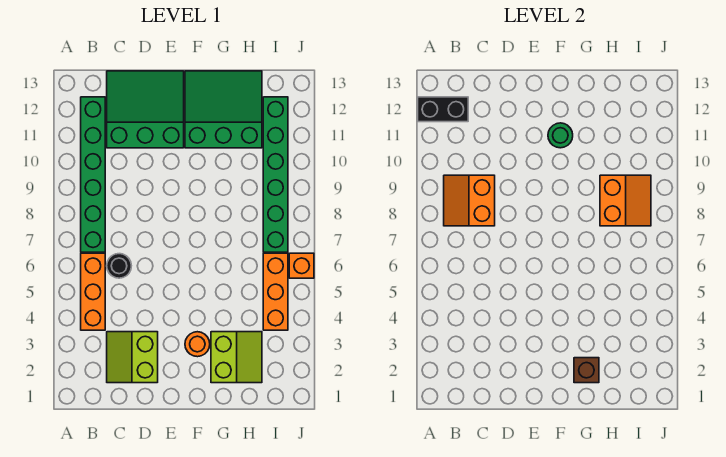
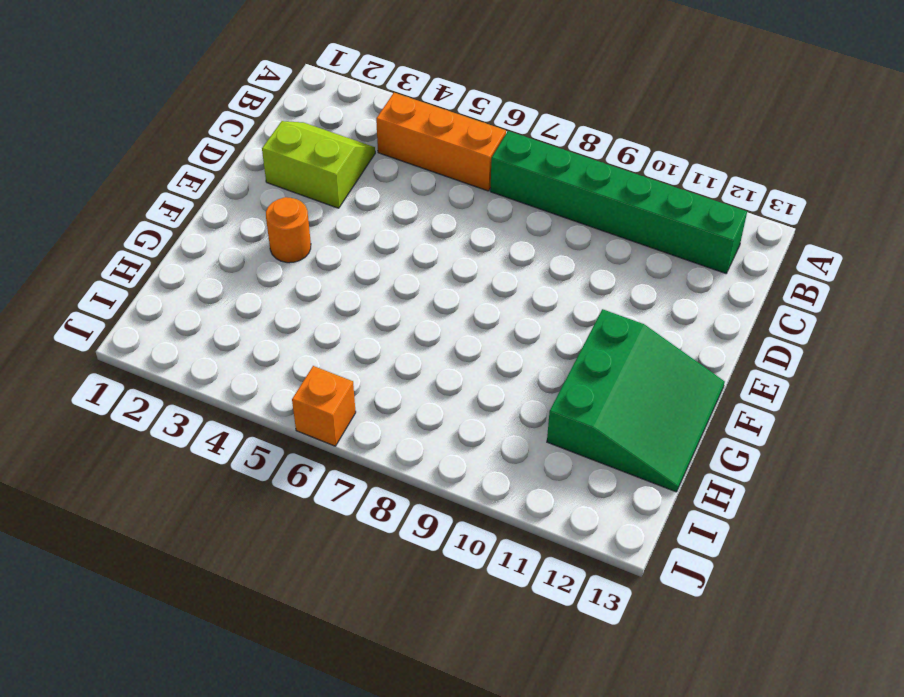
none -> black 1x1 round brick [107,254,131,278]
none -> green 3x3 slope [107,71,184,148]
none -> lime 2x2 slope [211,332,262,383]

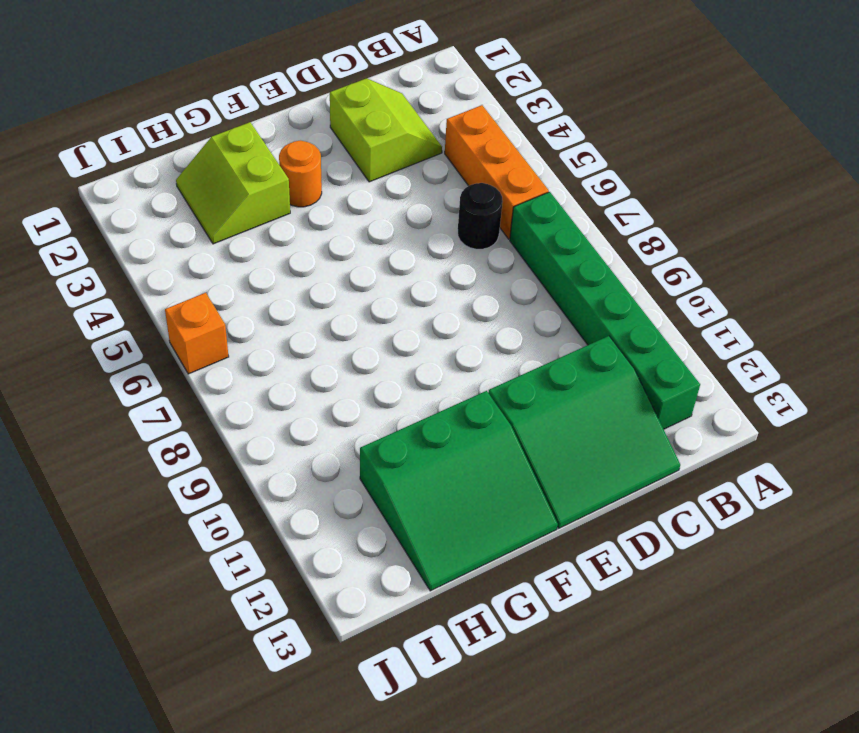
none -> orange 1x3 brick [263,253,288,330]
none -> green 1x6 brick [263,97,288,252]
none -> black 1x2 brick [418,97,468,122]

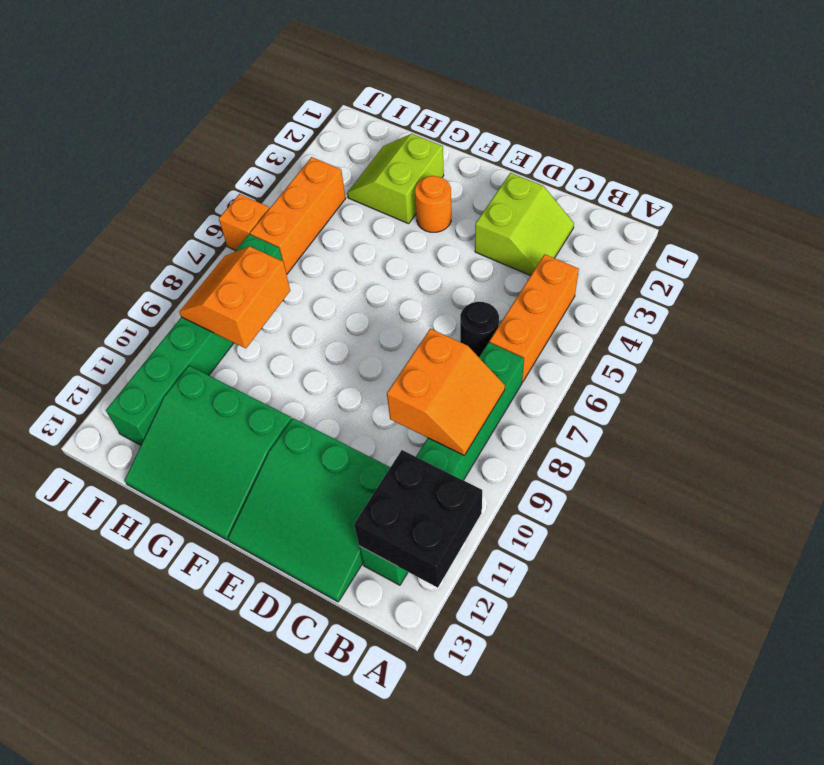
black 2x2 brick [354,450,482,588] -> black 1x2 brick [418,97,468,122]
none -> green 1x1 round brick [548,123,573,148]
none -> brown 1x1 brick [574,358,599,383]

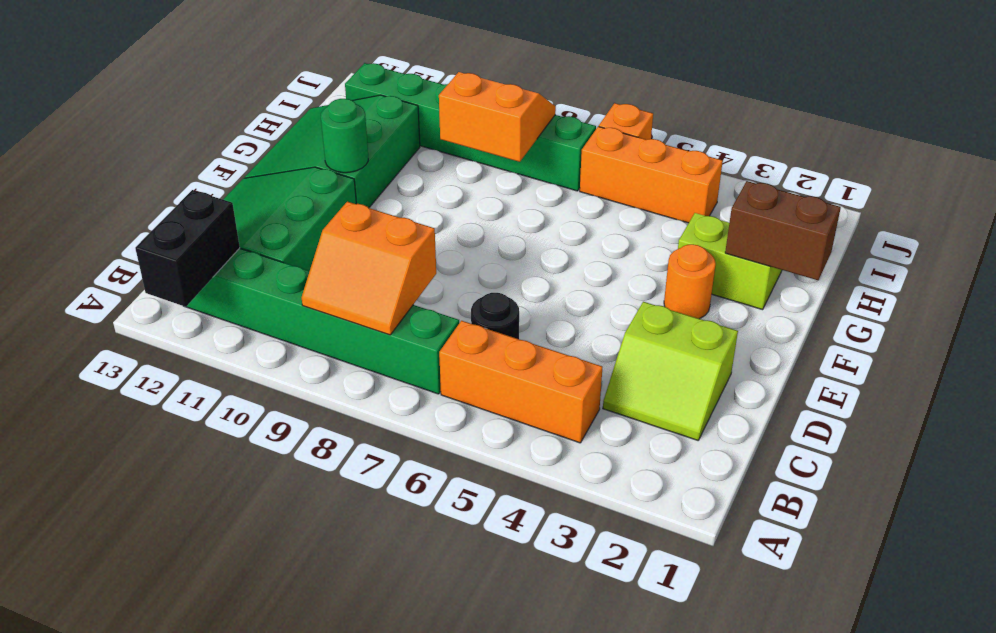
brown 1x2 brick [725,181,841,280] -> brown 1x1 brick [574,358,599,383]

